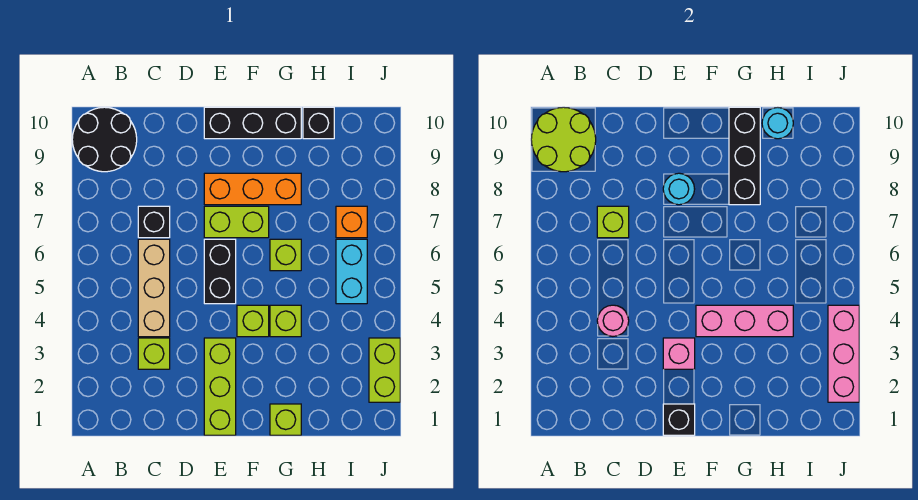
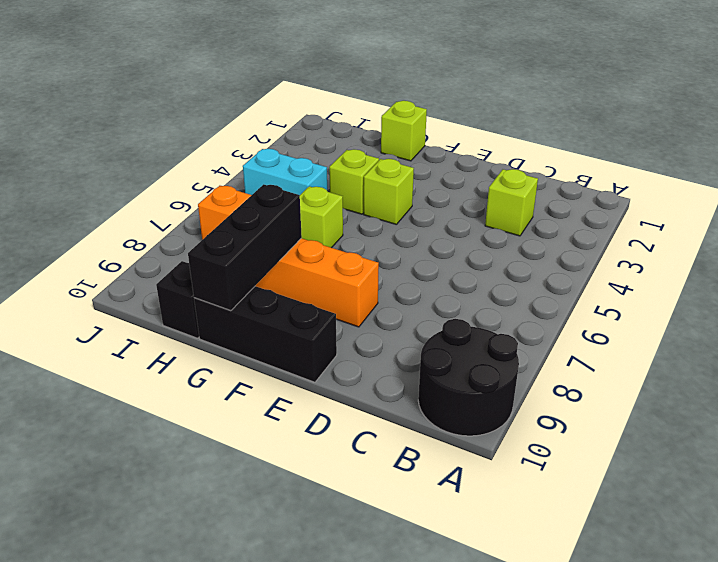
cyan 1x2 brick [243,149,327,195] -> cyan 1x2 brick turned to [336,239,367,304]
none -> tan 1x3 brick [138,239,170,337]
none -> black 1x1 brick [138,206,170,238]
none -> lime 1x3 brick [204,338,236,435]

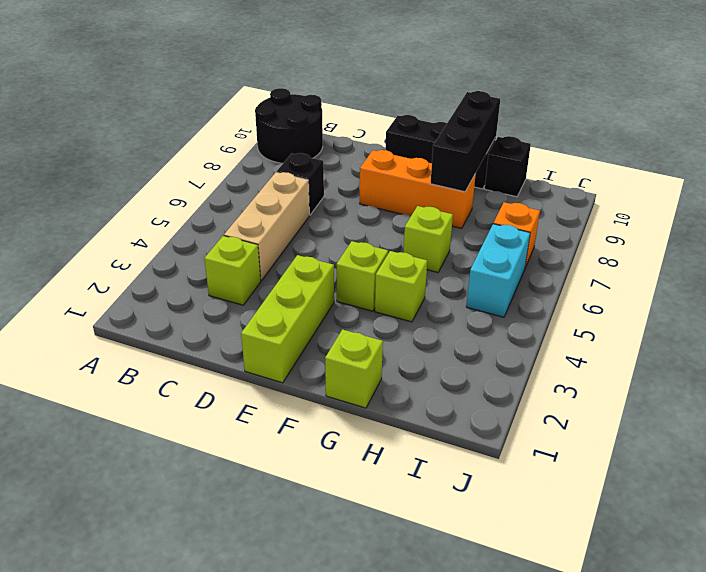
none -> black 1x2 brick [204,239,236,304]
none -> lime 1x2 brick [204,206,269,238]
none -> lime 1x2 brick [369,338,400,402]

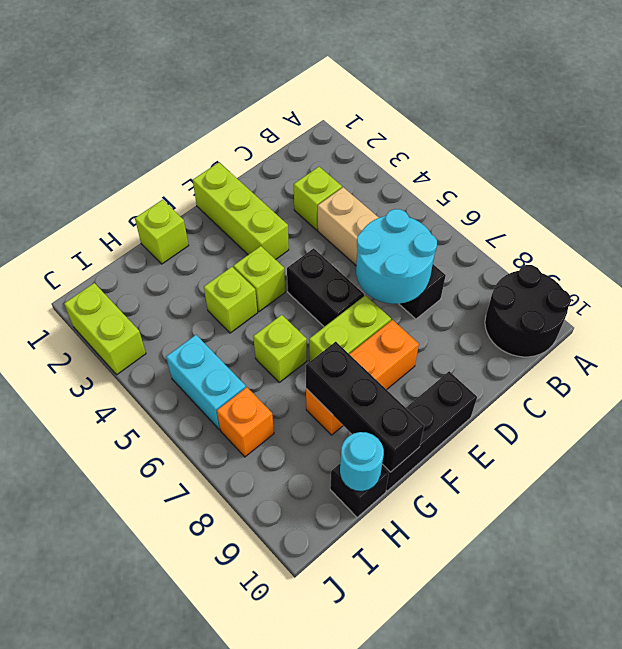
cyan 2x2 round brick [356,209,437,304] -> lime 1x1 brick [597,206,629,238]
none -> lime 2x2 round brick [531,107,596,172]
none -> pink 1x1 round brick [597,305,629,336]
none -> black 1x1 brick [663,404,695,435]

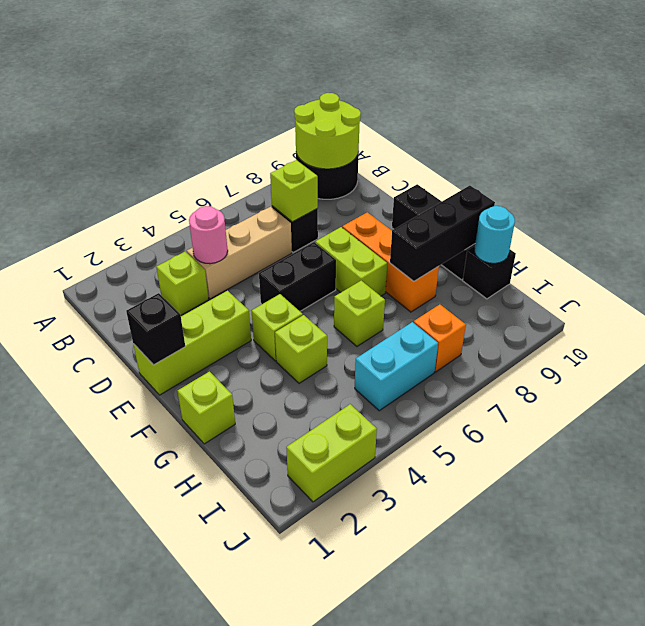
none -> pink 1x1 brick [663,338,695,369]
none -> cyan 1x1 round brick [663,173,695,205]
none -> pink 1x3 brick [696,305,793,337]

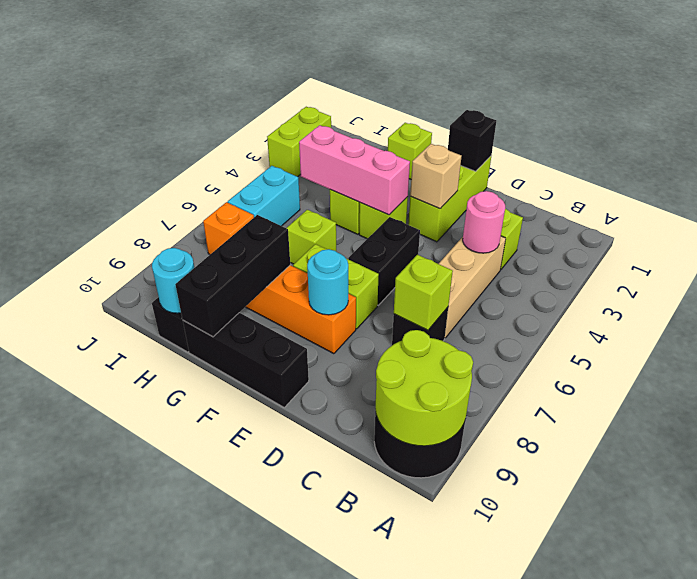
tan 1x1 brick [410,144,462,209] -> pink 1x1 brick [663,338,695,369]
none -> pink 1x3 brick [828,305,859,402]

